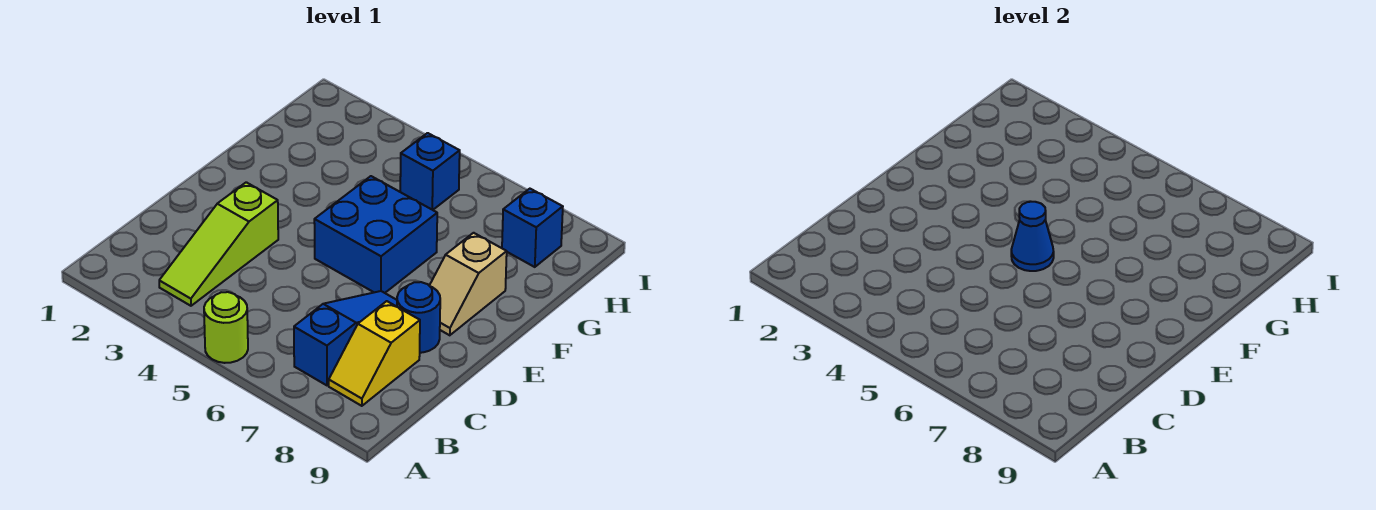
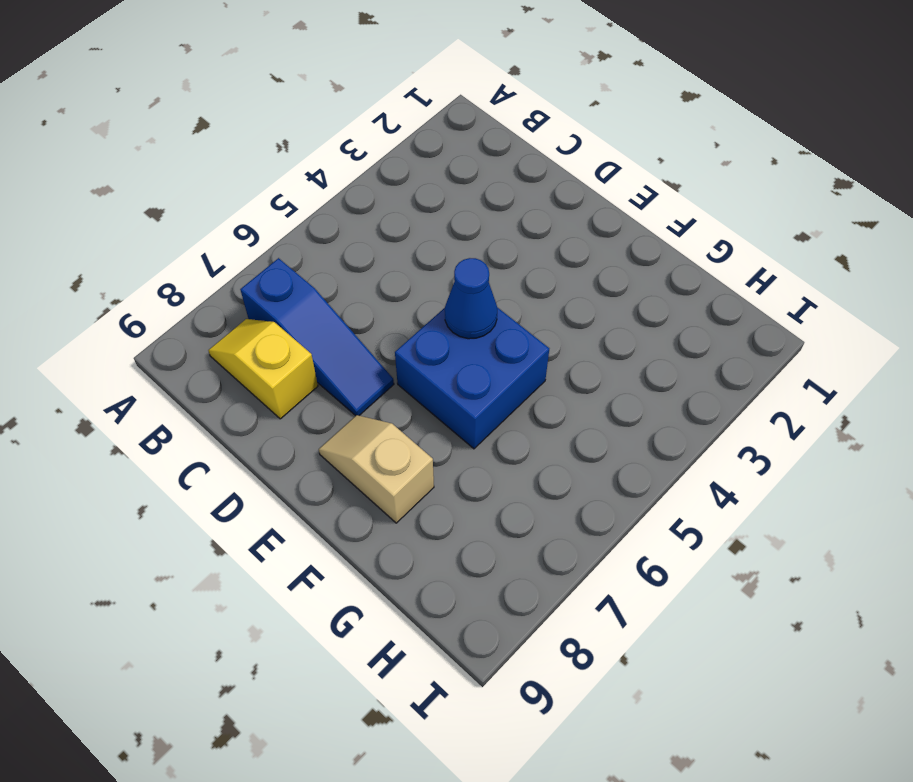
none -> lime 1x1 round brick [204,292,248,363]
none -> lime 1x3 slope [159,182,278,306]

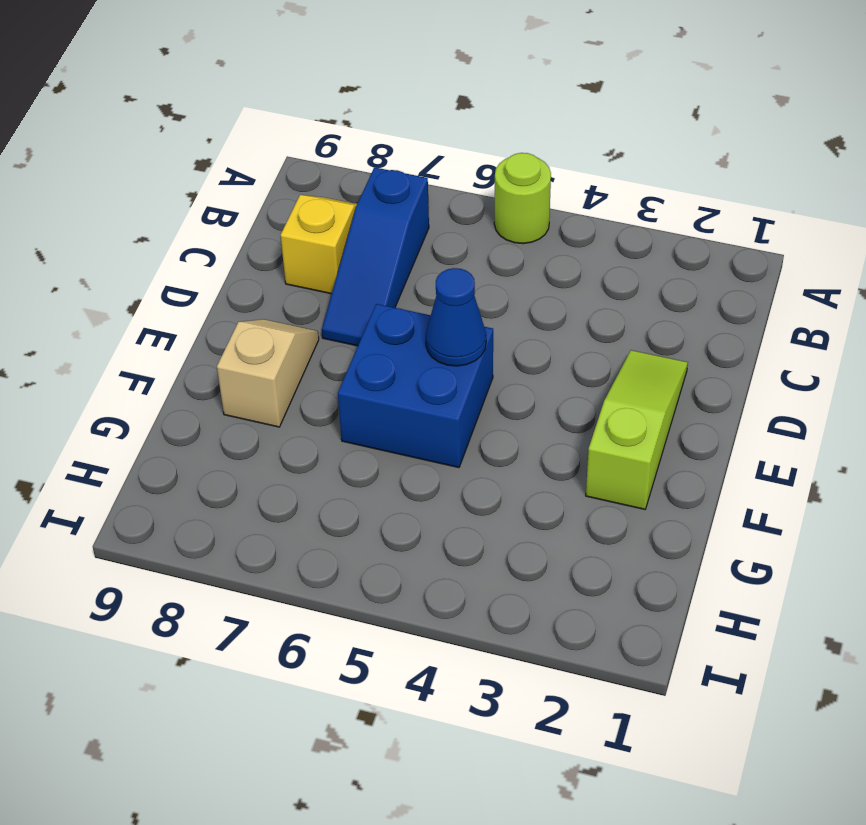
lime 1x3 slope [586,350,688,509] -> lime 1x3 slope moved to [159,182,278,306]
none -> blue 1x1 round brick [397,282,440,353]
none -> blue 1x1 brick [400,133,460,210]

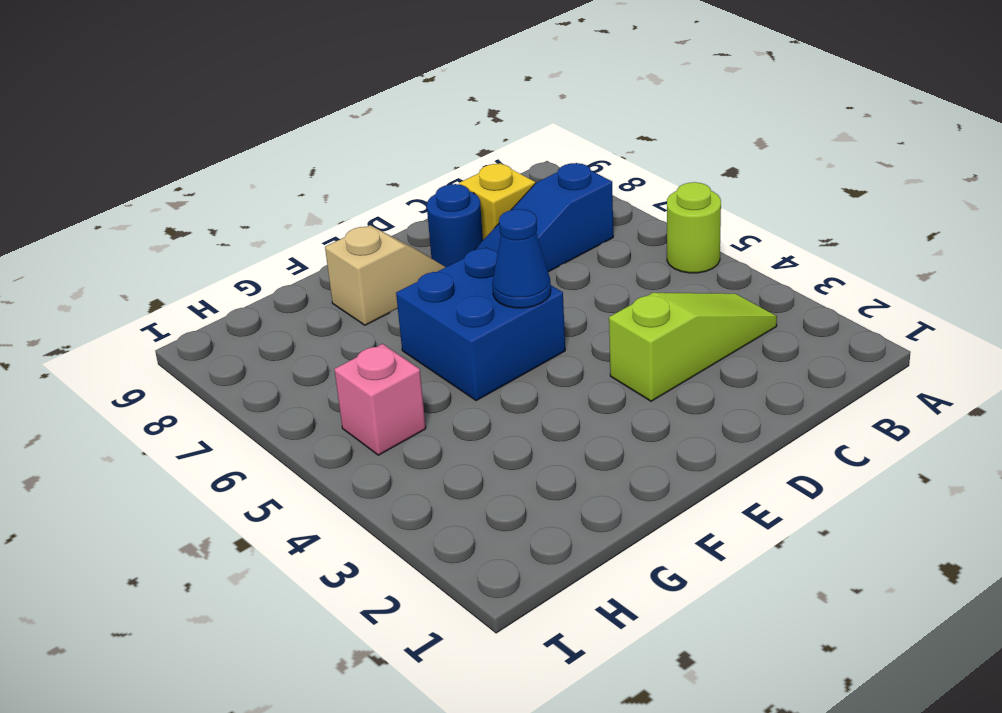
pink 1x1 brick [334,344,426,455] -> blue 1x1 brick [400,133,460,210]
none -> blue 1x1 brick [502,189,563,267]

